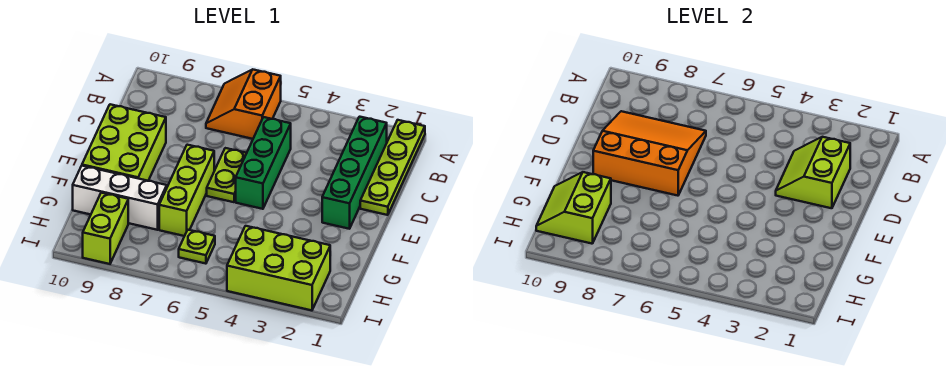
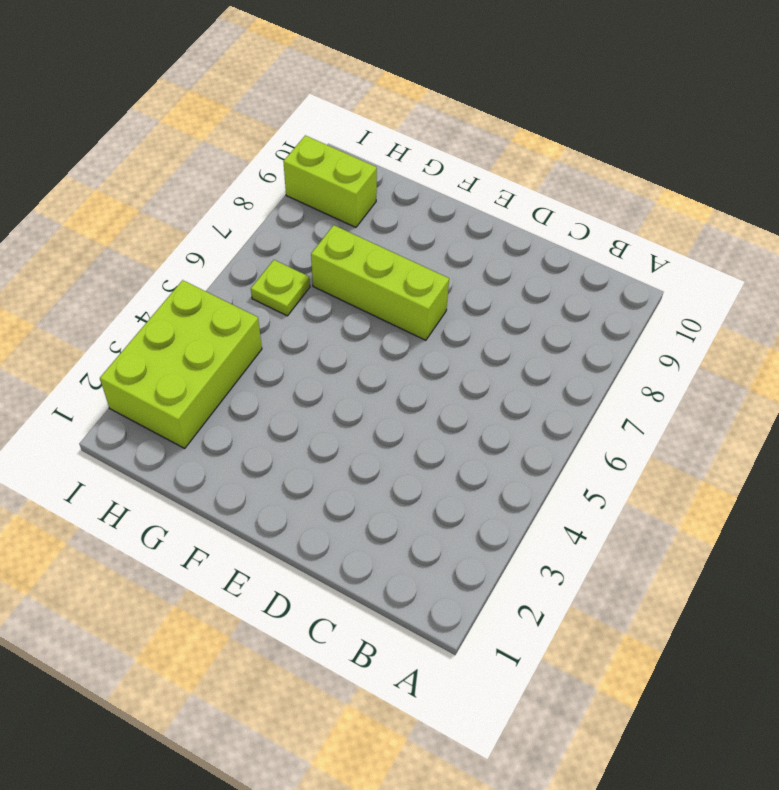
none -> lime 1x4 plate [360,120,425,215]
none -> orange 2x2 slope [206,69,281,139]
none -> green 1x4 brick [322,117,387,229]

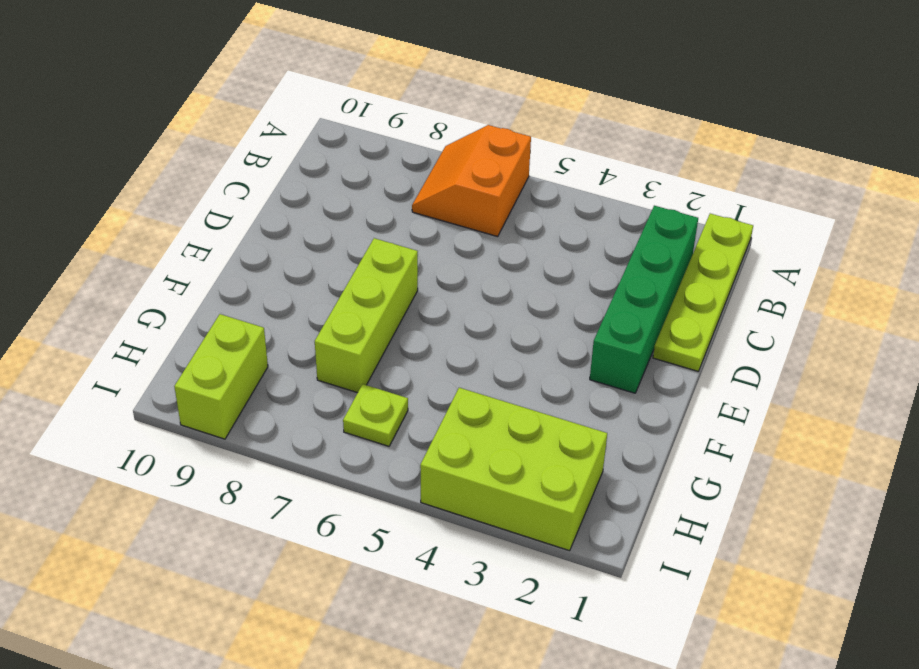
none -> green 1x3 brick [236,117,291,209]
none -> lime 1x2 plate [207,148,247,202]
none -> lime 2x3 brick [82,104,166,181]

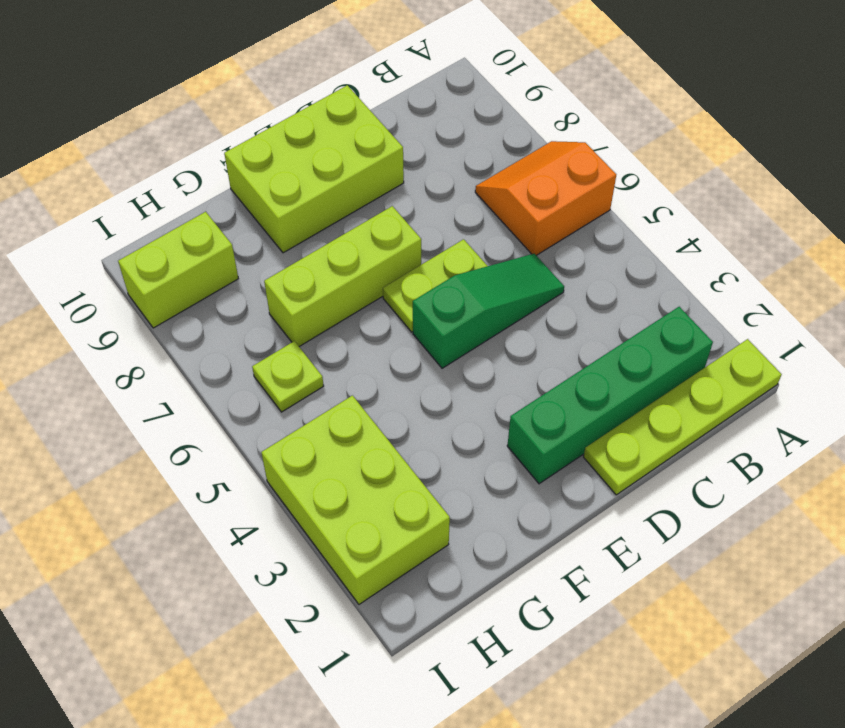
green 1x3 slope [413,254,564,368] -> green 1x3 brick [236,117,291,209]
none -> white 1x3 brick [73,166,167,230]
none -> lime 2x2 slope [776,137,850,208]
none -> orange 3x3 slope [593,111,706,196]

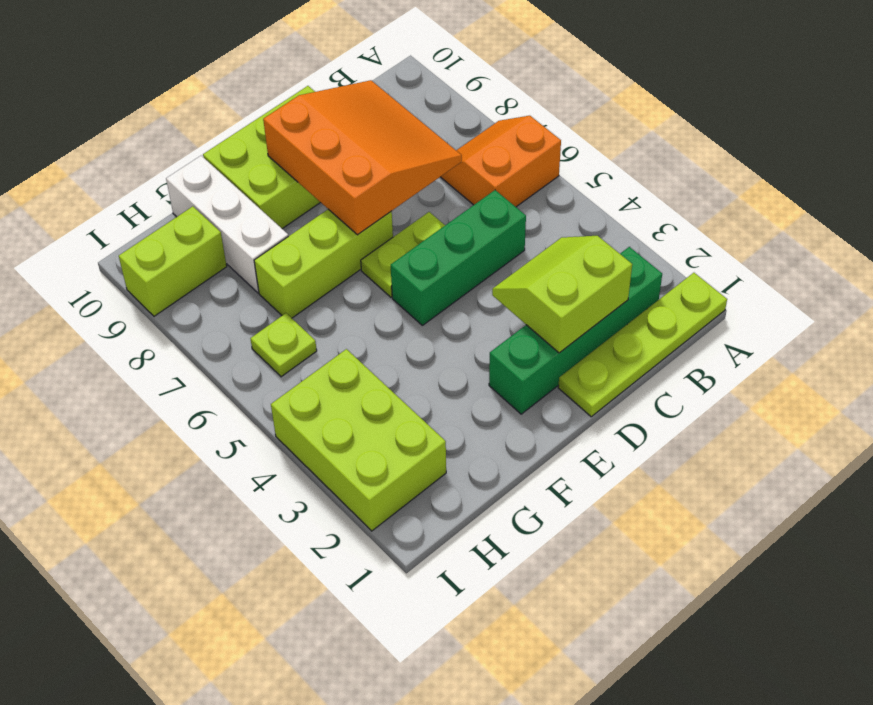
none -> lime 2x2 slope [536,172,611,244]

